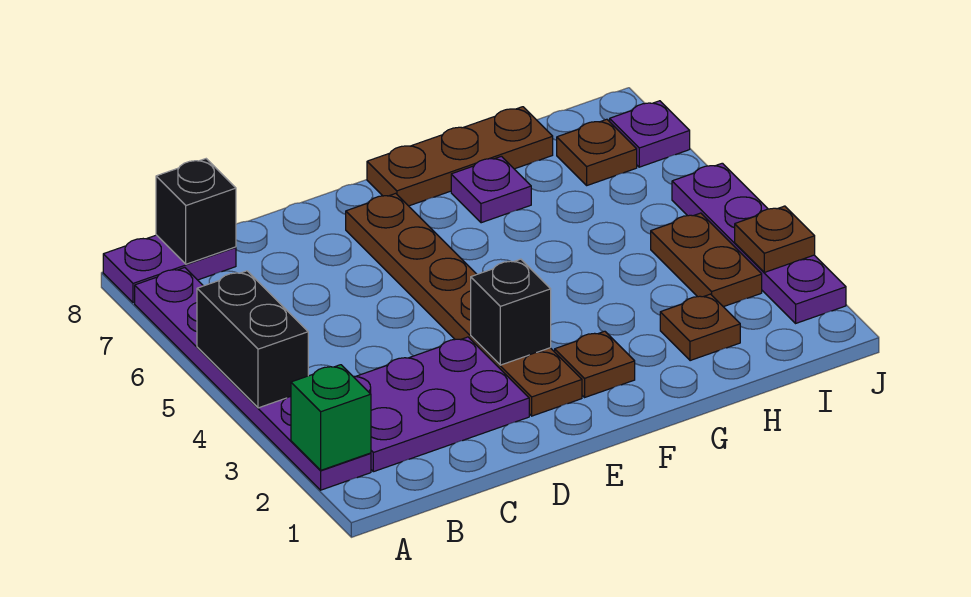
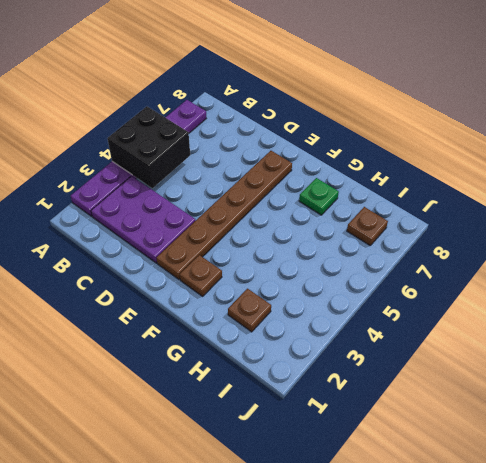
black 2x2 brick [107,107,190,188] -> black 1x2 brick [197,271,308,408]
green 1x1 plate [299,178,339,215] -> purple 1x1 plate [451,156,531,223]
none -> purple 1x2 plate [103,235,236,303]
none -> brown 1x3 plate [367,107,553,206]
none -> brown 1x2 plate [651,213,762,307]

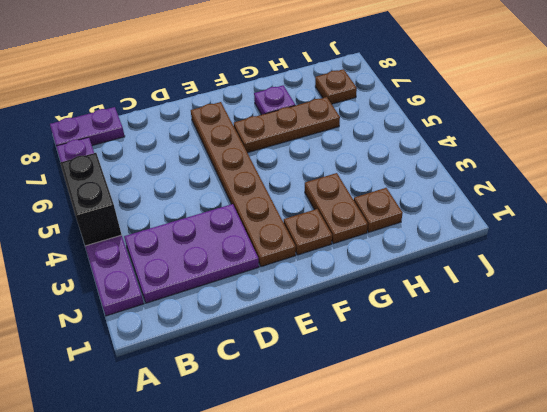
brown 1x3 plate [234,97,340,153] -> brown 1x3 plate moved to [367,107,553,206]
brown 1x2 plate [305,173,368,244] -> brown 1x2 plate moved to [651,213,762,307]
none -> purple 1x4 plate [672,163,846,323]
none -> purple 1x1 plate [610,101,690,167]
none -> green 1x1 brick [291,365,371,470]

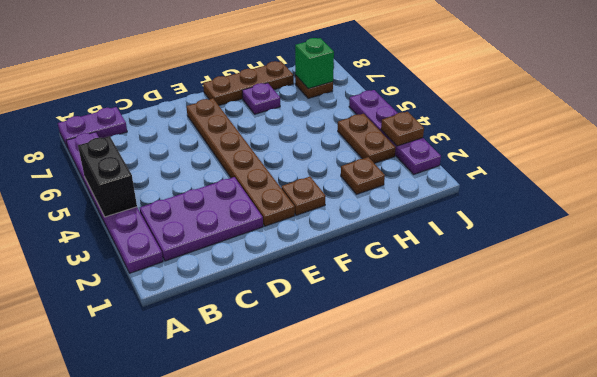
green 1x1 brick [295,38,334,89] -> green 1x1 brick moved to [291,365,371,470]
none -> purple 1x1 plate [610,101,690,167]
none -> black 1x1 brick [156,159,236,264]
none -> black 1x1 brick [471,259,551,365]

